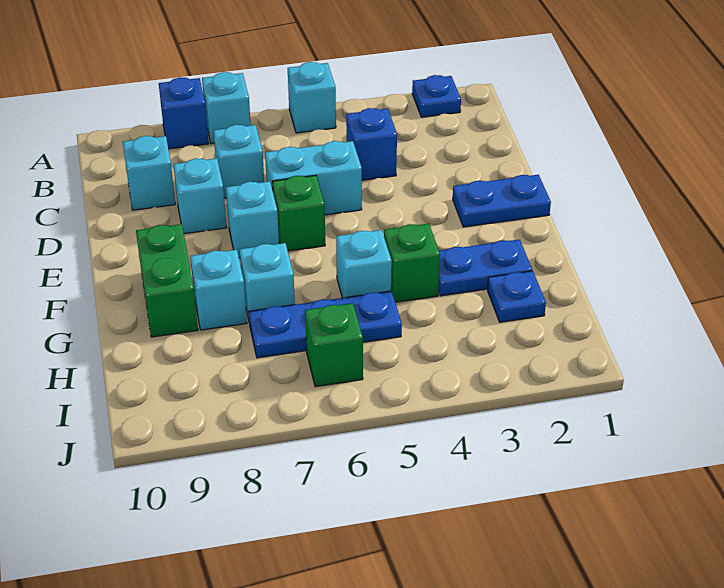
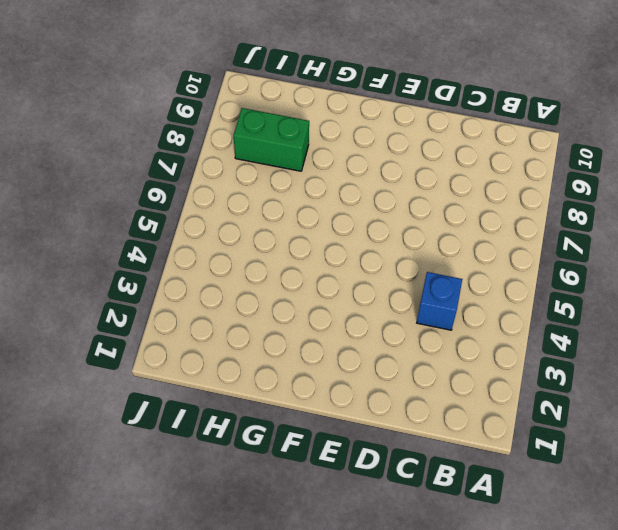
green 1x2 brick [234,108,309,171] -> green 1x2 brick moved to [136,224,198,337]
none -> blue 1x1 plate [412,75,461,117]
none -> cyan 1x1 brick [288,62,336,133]
none -> cyan 1x1 brick [202,72,251,144]

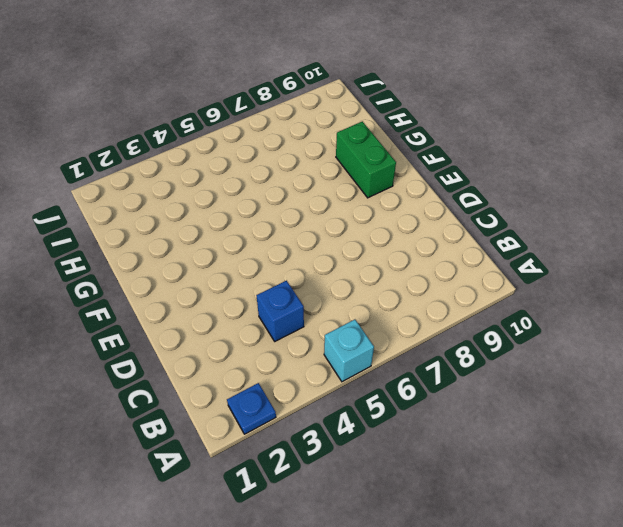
none -> cyan 1x1 brick [202,72,251,144]
none -> blue 1x1 brick [159,77,209,149]
none -> cyan 1x1 brick [213,125,264,198]

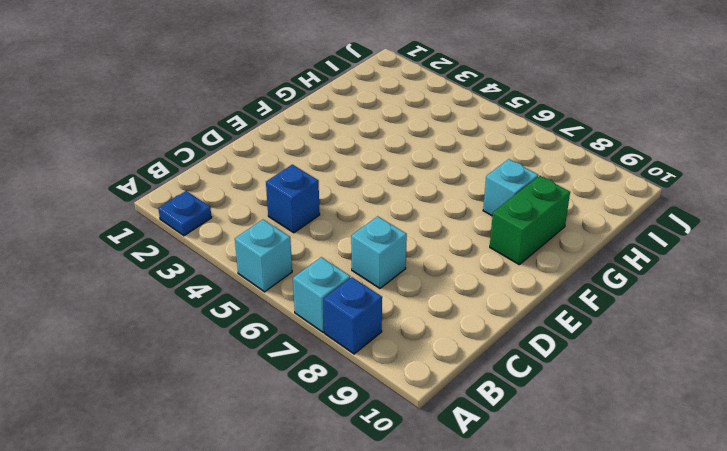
none -> cyan 1x1 brick [123,136,175,210]
none -> cyan 1x2 brick [265,141,362,215]
none -> cyan 1x1 brick [173,158,227,234]

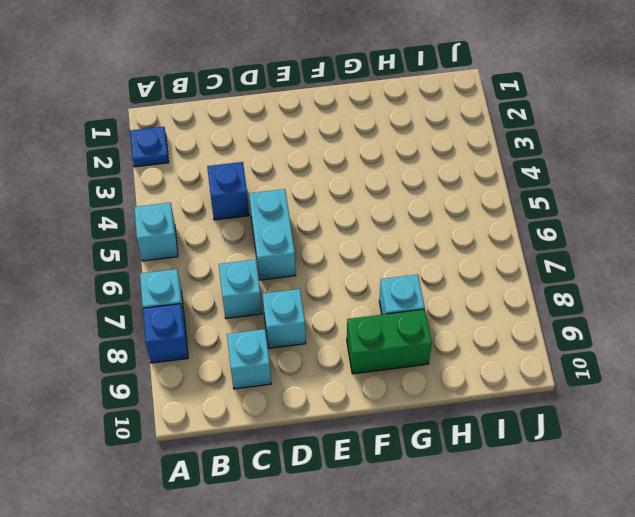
none -> blue 1x2 plate [453,175,551,227]
none -> green 1x1 brick [272,175,325,251]
none -> cyan 1x1 brick [226,181,279,258]

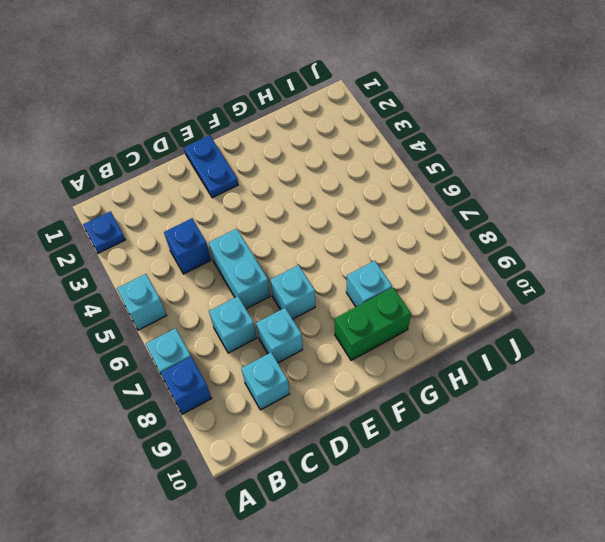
none -> green 1x1 brick [272,175,325,251]
none -> blue 1x2 plate [438,239,532,296]
none -> green 1x1 brick [384,224,440,302]

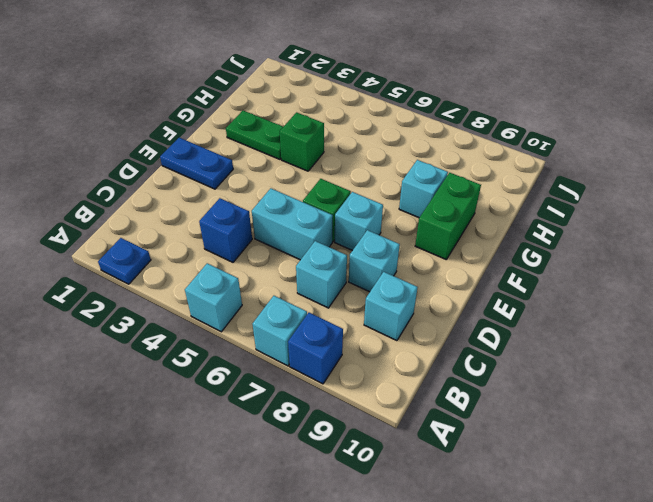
green 1x2 plate [226,111,283,159] -> blue 1x2 plate [438,239,532,296]
none -> cyan 1x1 brick [336,230,392,298]
none -> cyan 1x1 brick [239,243,295,320]
none -> blue 1x1 plate [487,271,546,322]

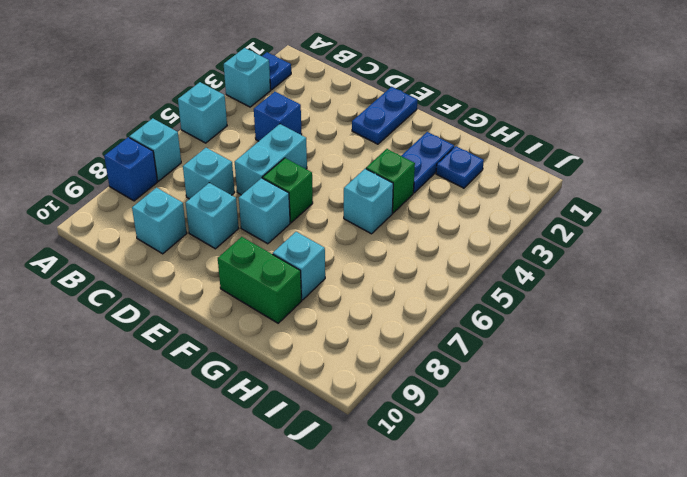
cyan 1x1 brick [224,48,271,107] -> cyan 1x1 brick moved to [239,243,295,320]
none -> blue 1x3 plate [249,291,402,358]
none -> green 1x1 brick [305,303,363,387]

